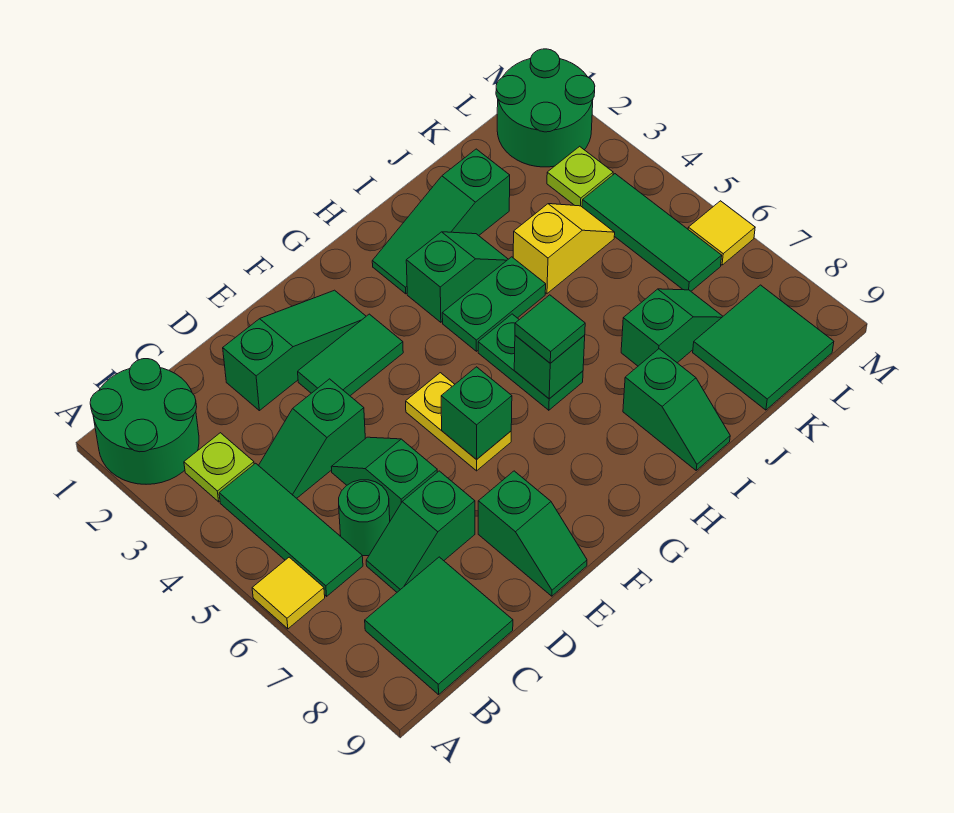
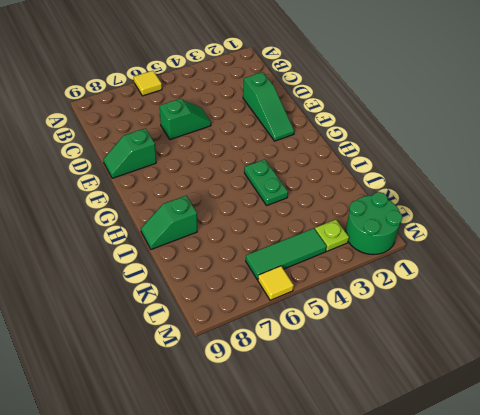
none -> green 2x2 round brick [90,359,199,484]
none -> lime 1x1 plate [184,433,254,502]
none -> green 1x3 tile [219,463,363,596]

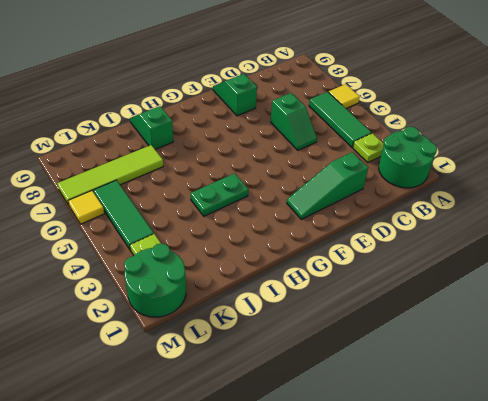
lime 1x4 tile [57,145,163,205] -> green 1x2 slope [621,289,723,366]
none -> green 2x2 tile [365,557,513,695]
none -> green 1x2 slope [259,379,365,498]
none -> green 1x1 round brick [339,480,390,556]

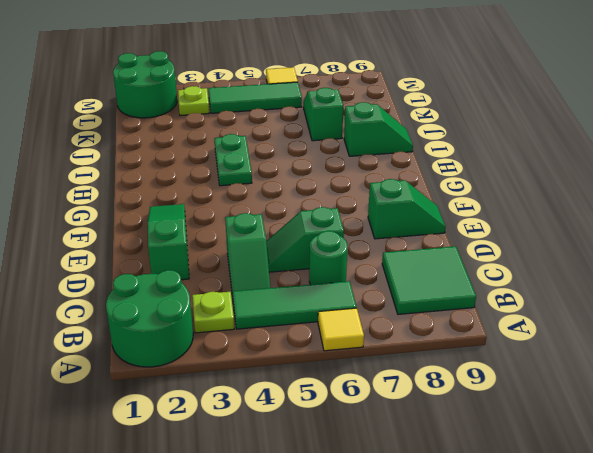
none -> green 1x2 slope [366,471,475,592]
none -> green 1x2 tile [298,314,403,396]
none -> yellow 1x2 plate [406,373,511,471]

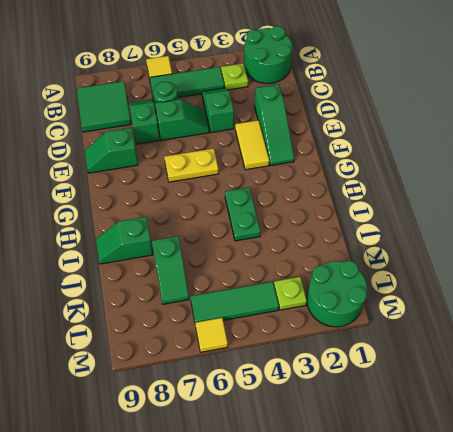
yellow 1x2 tile [235,120,269,170] -> green 1x2 tile [298,314,403,396]
none -> green 1x3 slope [372,149,510,294]
none -> green 1x2 slope [406,232,508,322]
none -> green 1x2 plate [478,314,583,410]

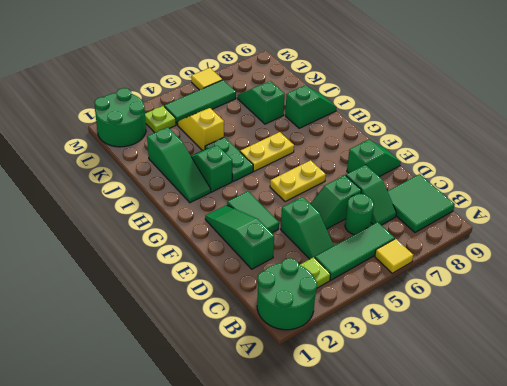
yellow 1x2 plate [240,132,294,171] -> green 1x2 plate [478,314,583,410]
none -> green 2x2 tile [693,285,834,410]
none -> green 1x1 brick [441,367,512,460]
none -> green 1x1 brick [514,335,585,399]

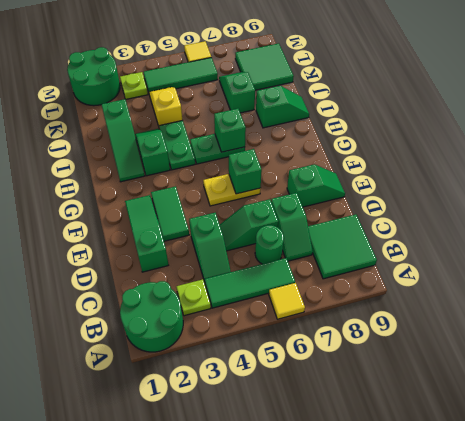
none -> green 1x1 tile [515,295,585,363]

